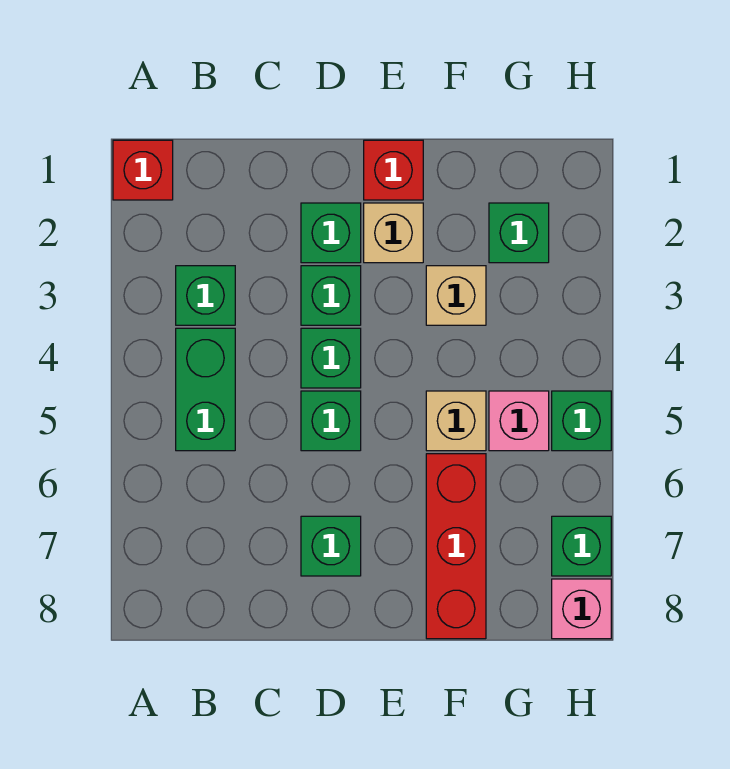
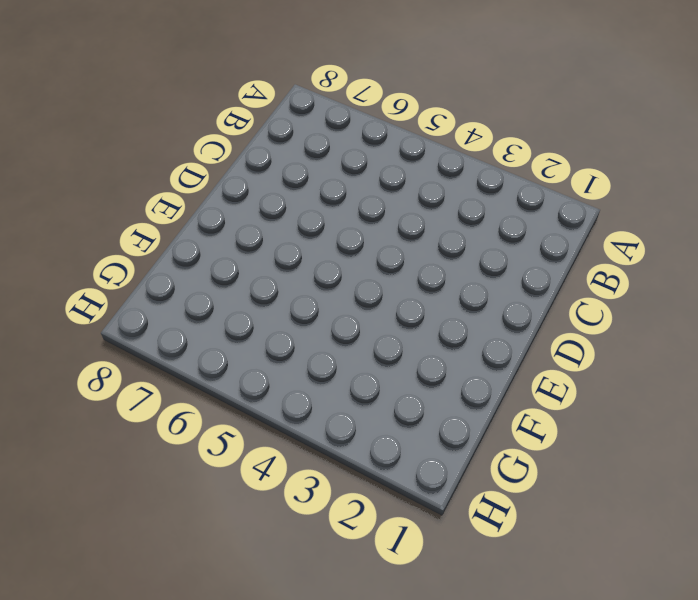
none -> red 1x1 brick [113,140,173,200]
none -> green 1x1 brick [176,266,235,325]
none -> green 1x2 brick [176,328,235,451]

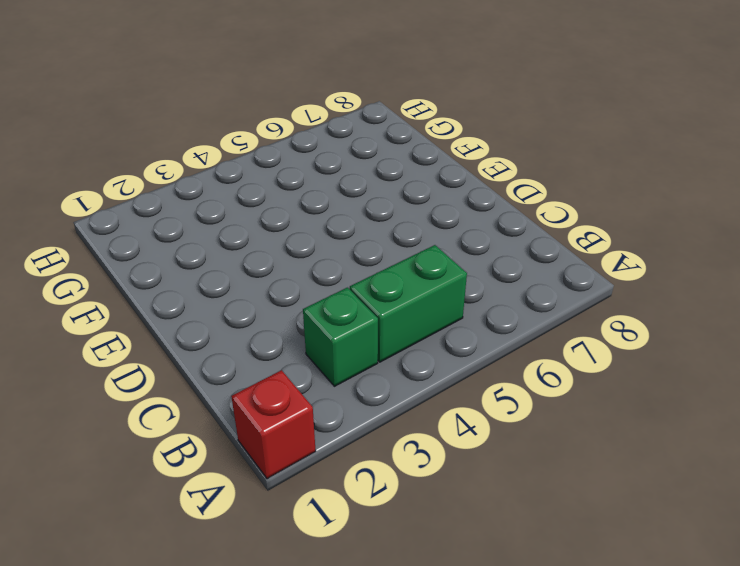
none -> green 1x1 brick [301,203,361,263]
none -> green 1x1 brick [301,266,361,325]
none -> green 1x1 brick [301,328,361,388]

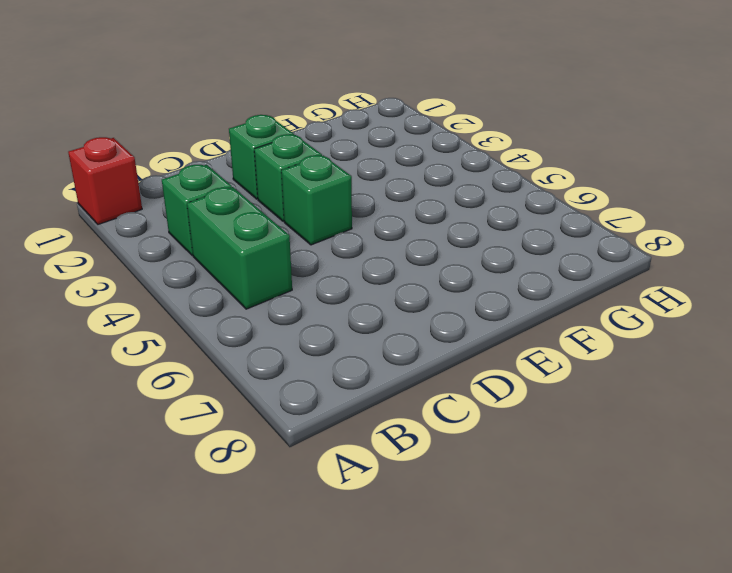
none -> green 1x1 brick [301,391,361,451]
none -> green 1x1 brick [301,516,361,576]
none -> red 1x1 brick [364,140,423,200]

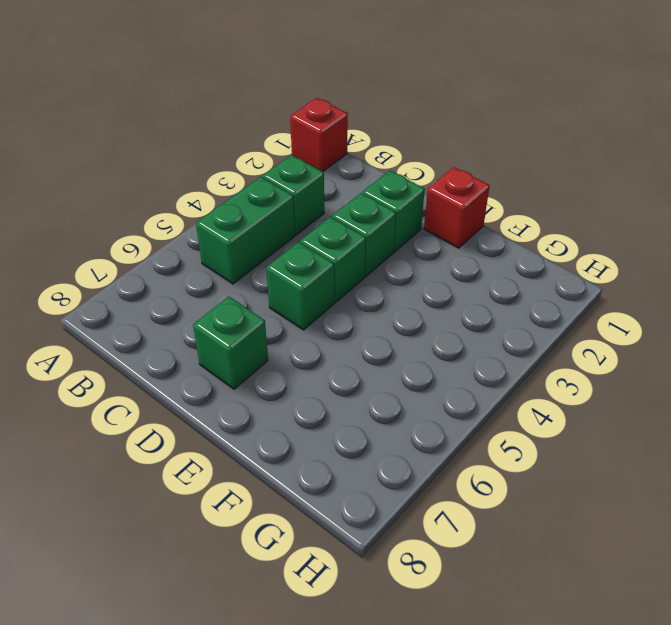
none -> tan 1x1 brick [364,203,423,263]
none -> tan 1x1 brick [426,266,486,325]
none -> tan 1x1 brick [426,391,486,451]

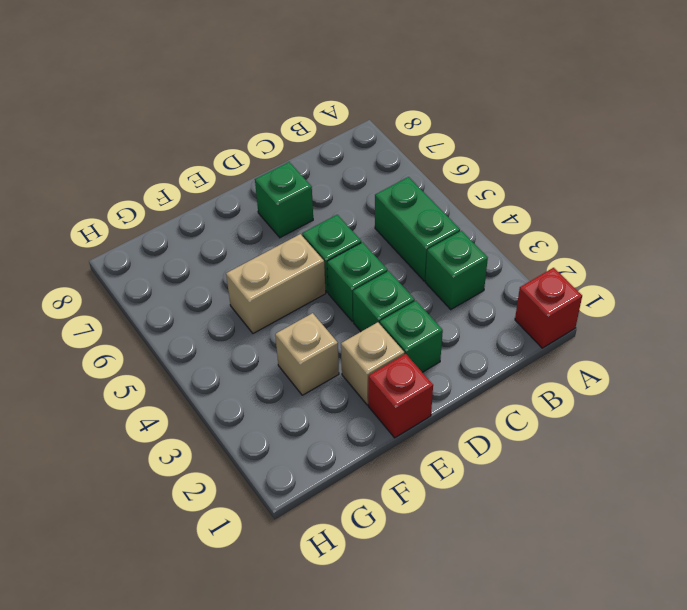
tan 1x2 brick [226,234,326,333] -> tan 1x1 brick [426,391,486,451]
none -> red 1x3 brick [426,454,486,639]
none -> green 1x1 brick [489,203,549,263]
none -> pink 1x1 brick [489,391,549,451]

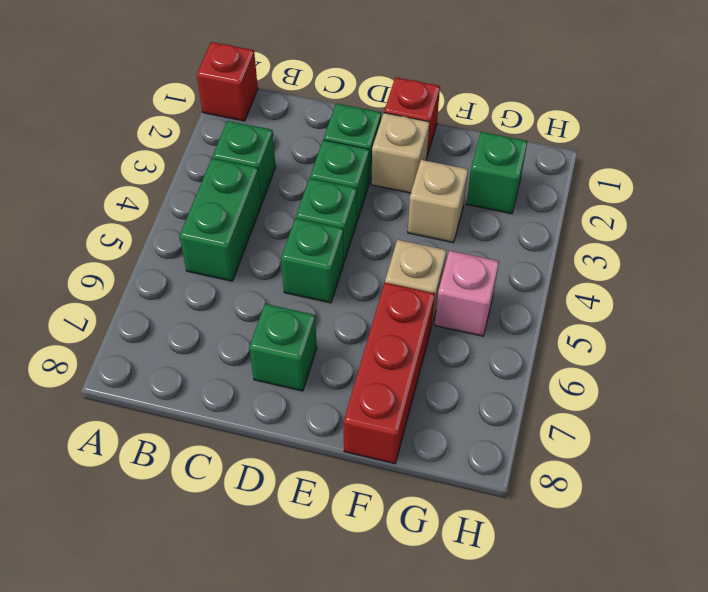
none -> green 1x1 brick [552,391,611,451]
none -> green 1x1 brick [552,516,611,576]
none -> pink 1x1 brick [552,579,611,639]

